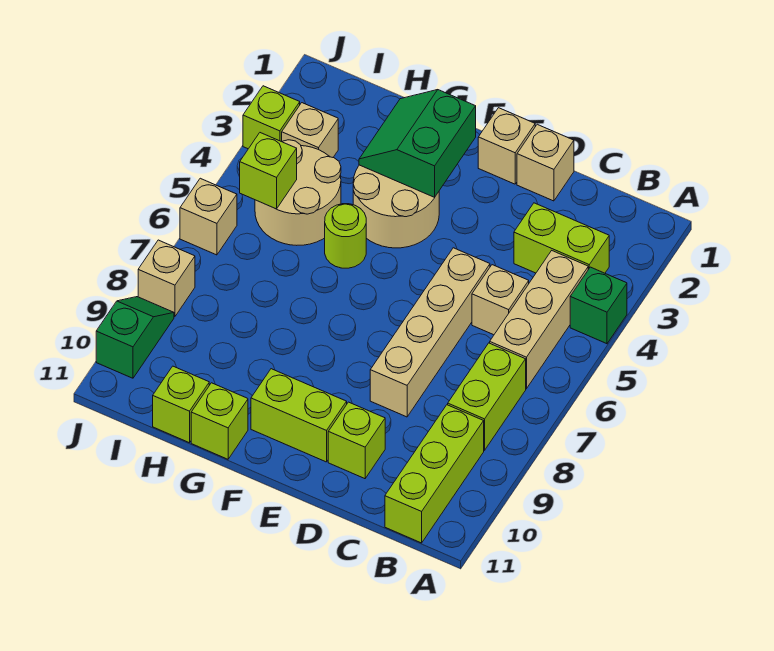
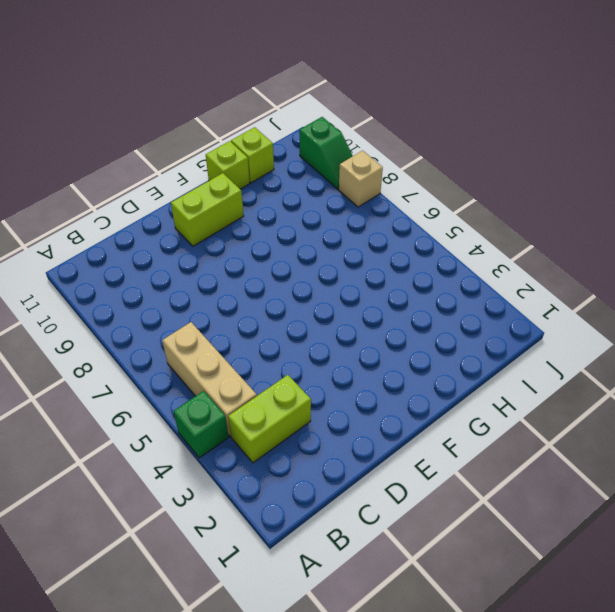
none -> lime 1x2 brick [448,343,526,450]
none -> lime 1x3 brick [385,405,484,543]
none -> tan 1x1 brick [472,265,529,335]

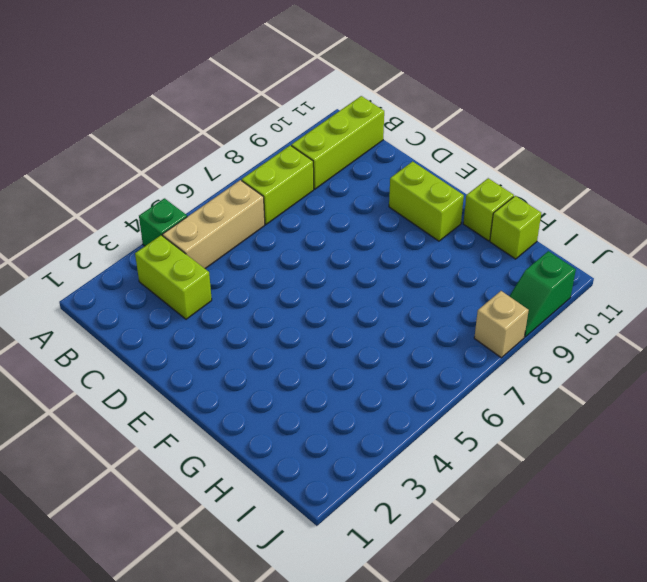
none -> tan 1x1 brick [472,265,529,335]
none -> tan 1x1 brick [517,124,574,201]
none -> tan 1x4 brick [370,248,490,417]

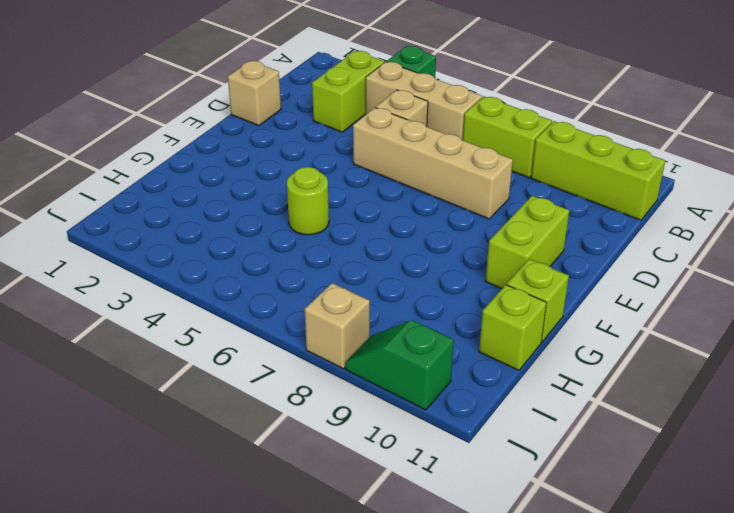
none -> lime 1x1 brick [328,402,385,479]
none -> tan 1x1 brick [478,108,535,184]
none -> tan 2x2 round brick [353,165,439,248]

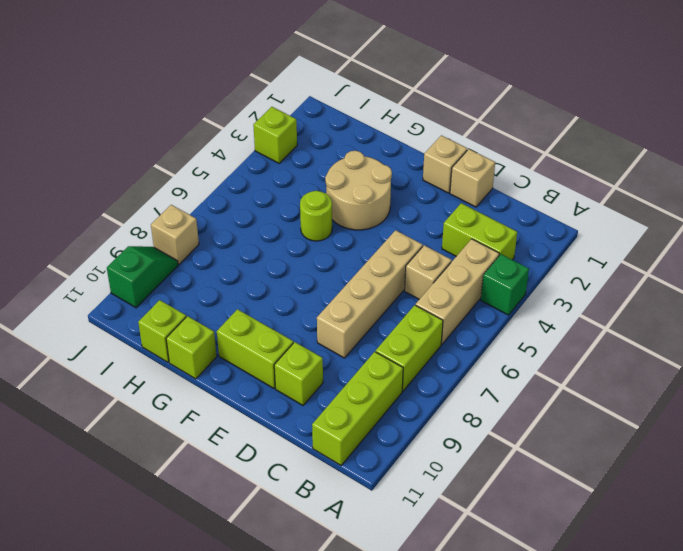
none -> tan 2x2 round brick [255,140,341,245]
none -> tan 1x1 brick [282,103,338,157]
none -> tan 1x1 brick [180,178,237,255]

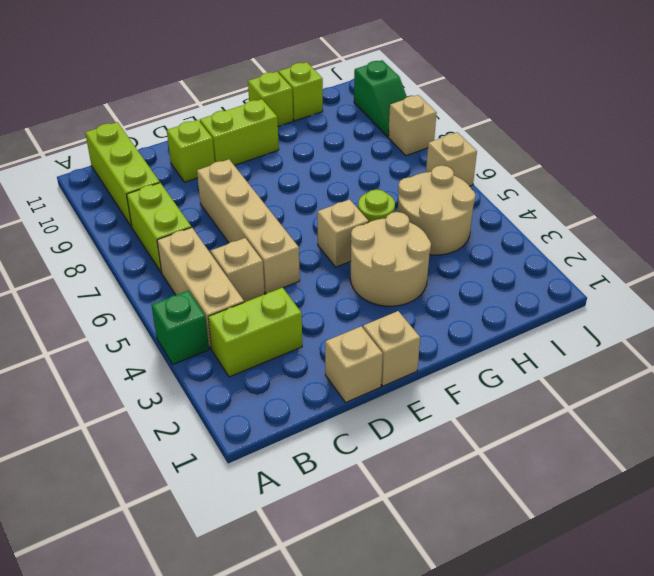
tan 1x1 brick [317,199,369,267] -> tan 1x1 brick moved to [282,103,338,157]
none -> lime 1x1 brick [243,86,300,149]
none -> green 2x2 slope [359,90,476,198]
none -> lime 1x1 brick [240,133,297,209]

